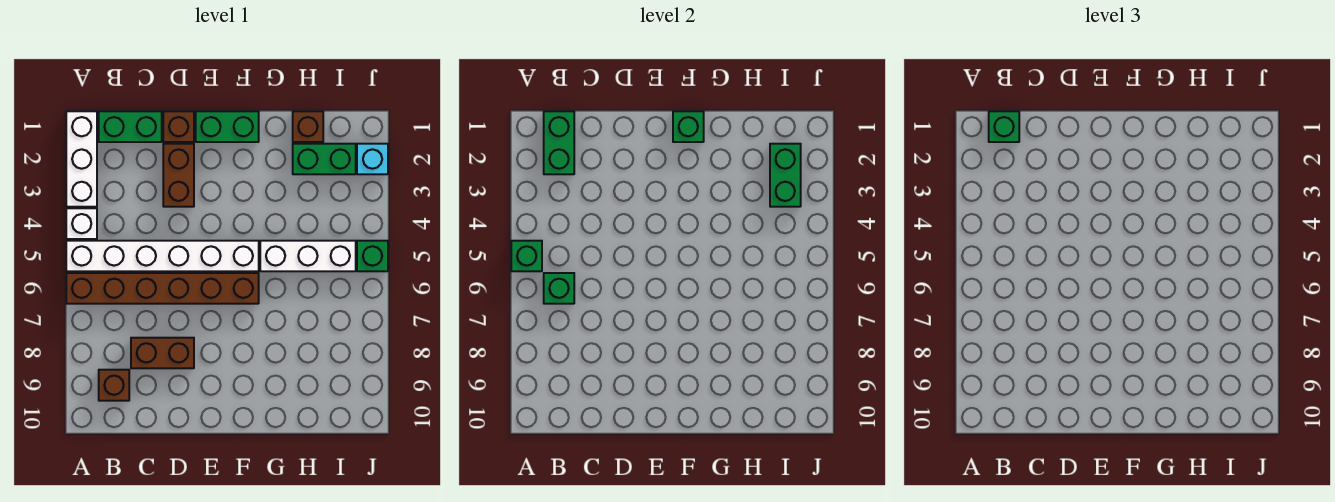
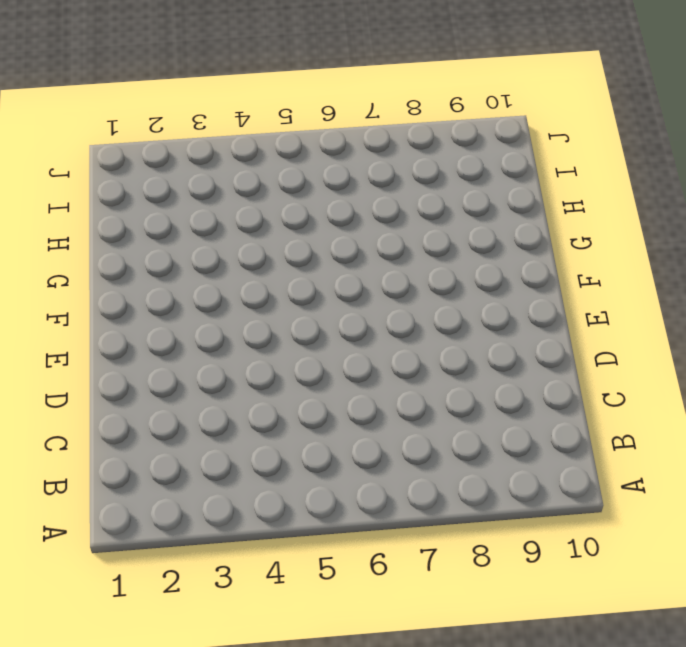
none -> white 1x3 brick [66,111,97,207]
none -> white 1x1 brick [66,208,97,239]
none -> white 1x6 brick [66,241,259,271]

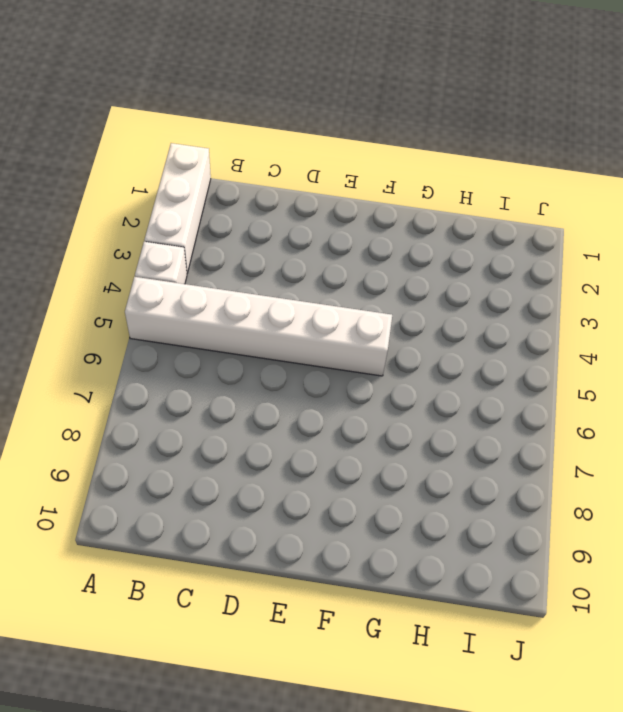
none -> brown 1x6 brick [66,273,259,304]
none -> green 1x2 brick [99,111,162,142]
none -> brown 1x1 brick [99,370,129,401]

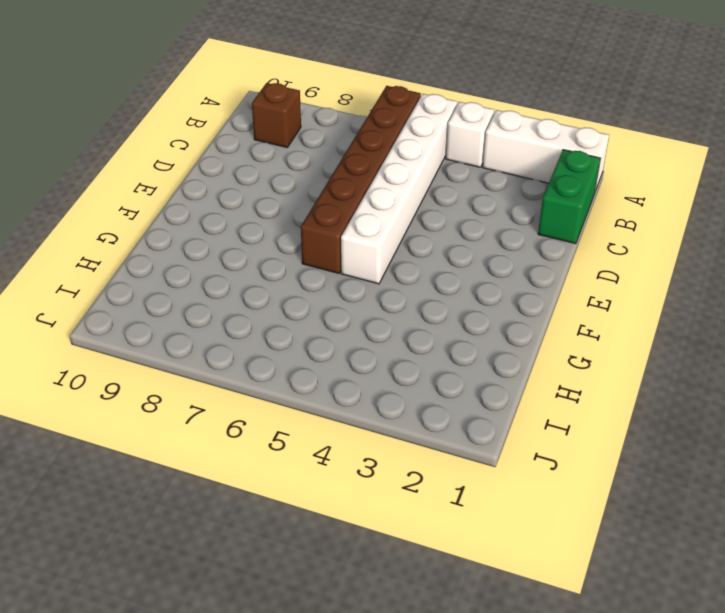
none -> brown 1x2 brick [131,338,194,368]
none -> brown 1x1 brick [163,111,194,142]
none -> brown 1x2 brick [163,144,194,207]

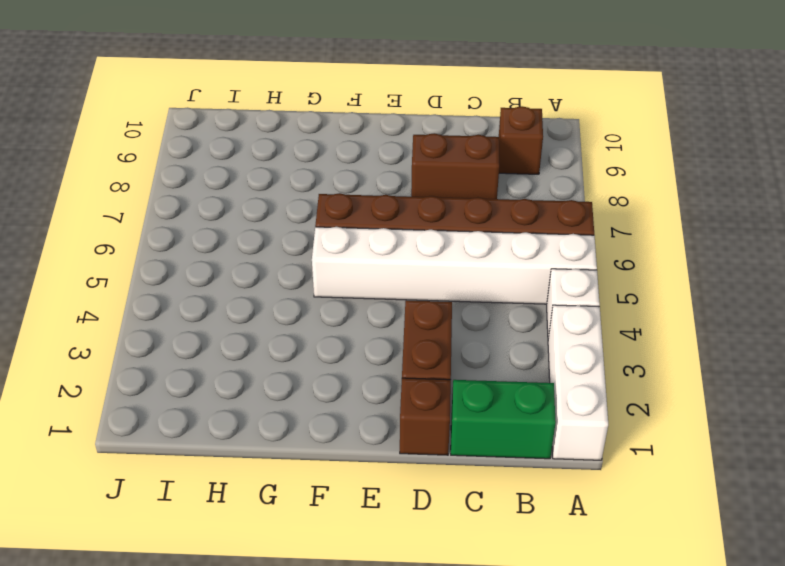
none -> green 1x2 brick [196,111,259,142]
none -> white 1x3 brick [260,241,356,271]
none -> brown 1x1 brick [293,111,323,142]

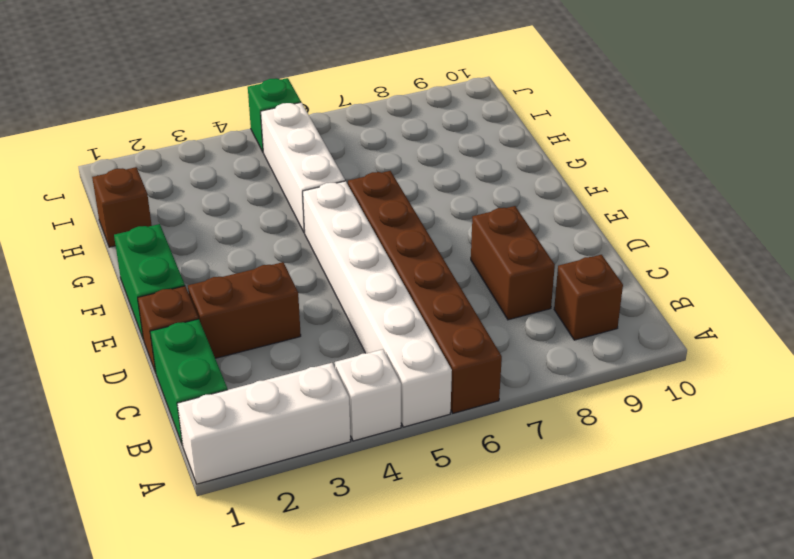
none -> green 1x2 brick [293,144,356,174]
none -> cyan 1x1 brick [357,144,388,174]
none -> green 1x1 brick [511,241,542,271]

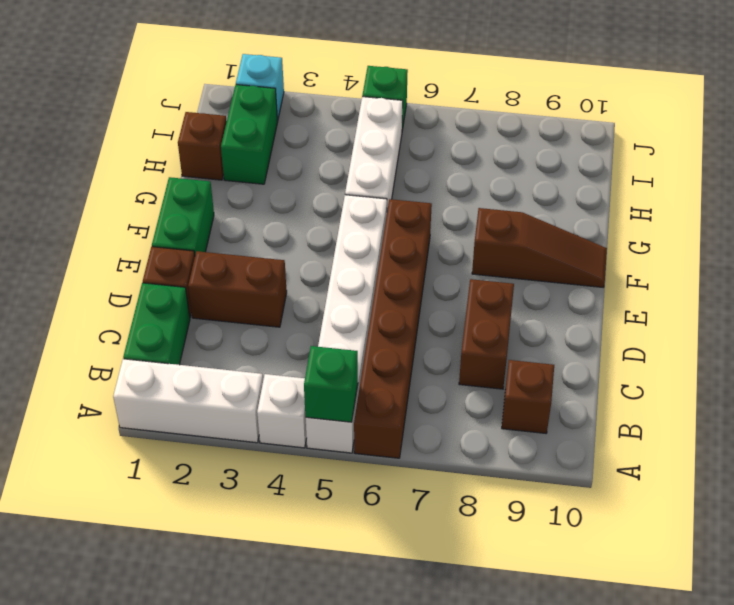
brown 1x3 slope [472,208,607,287] -> none
none -> green 1x2 brick [544,111,574,174]
none -> green 1x1 brick [544,273,574,304]
none -> green 1x1 brick [673,111,704,142]

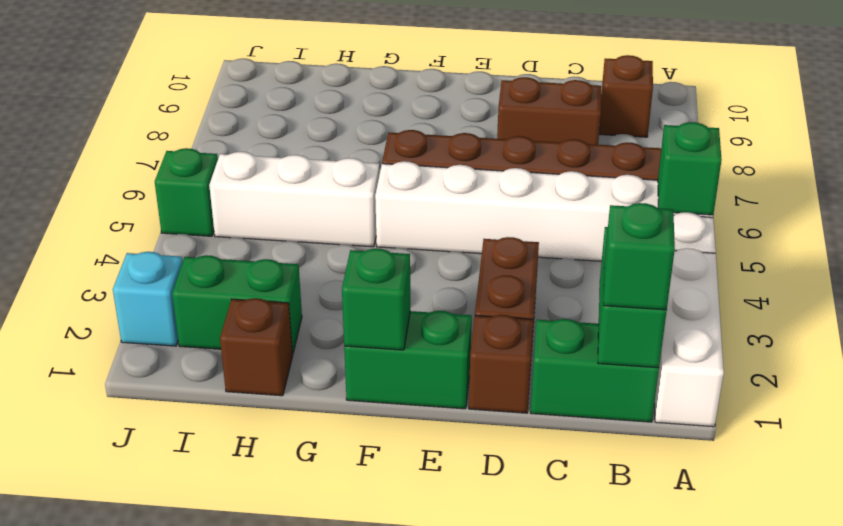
none -> green 1x1 brick [544,273,574,304]
none -> green 1x2 brick [770,144,801,207]

